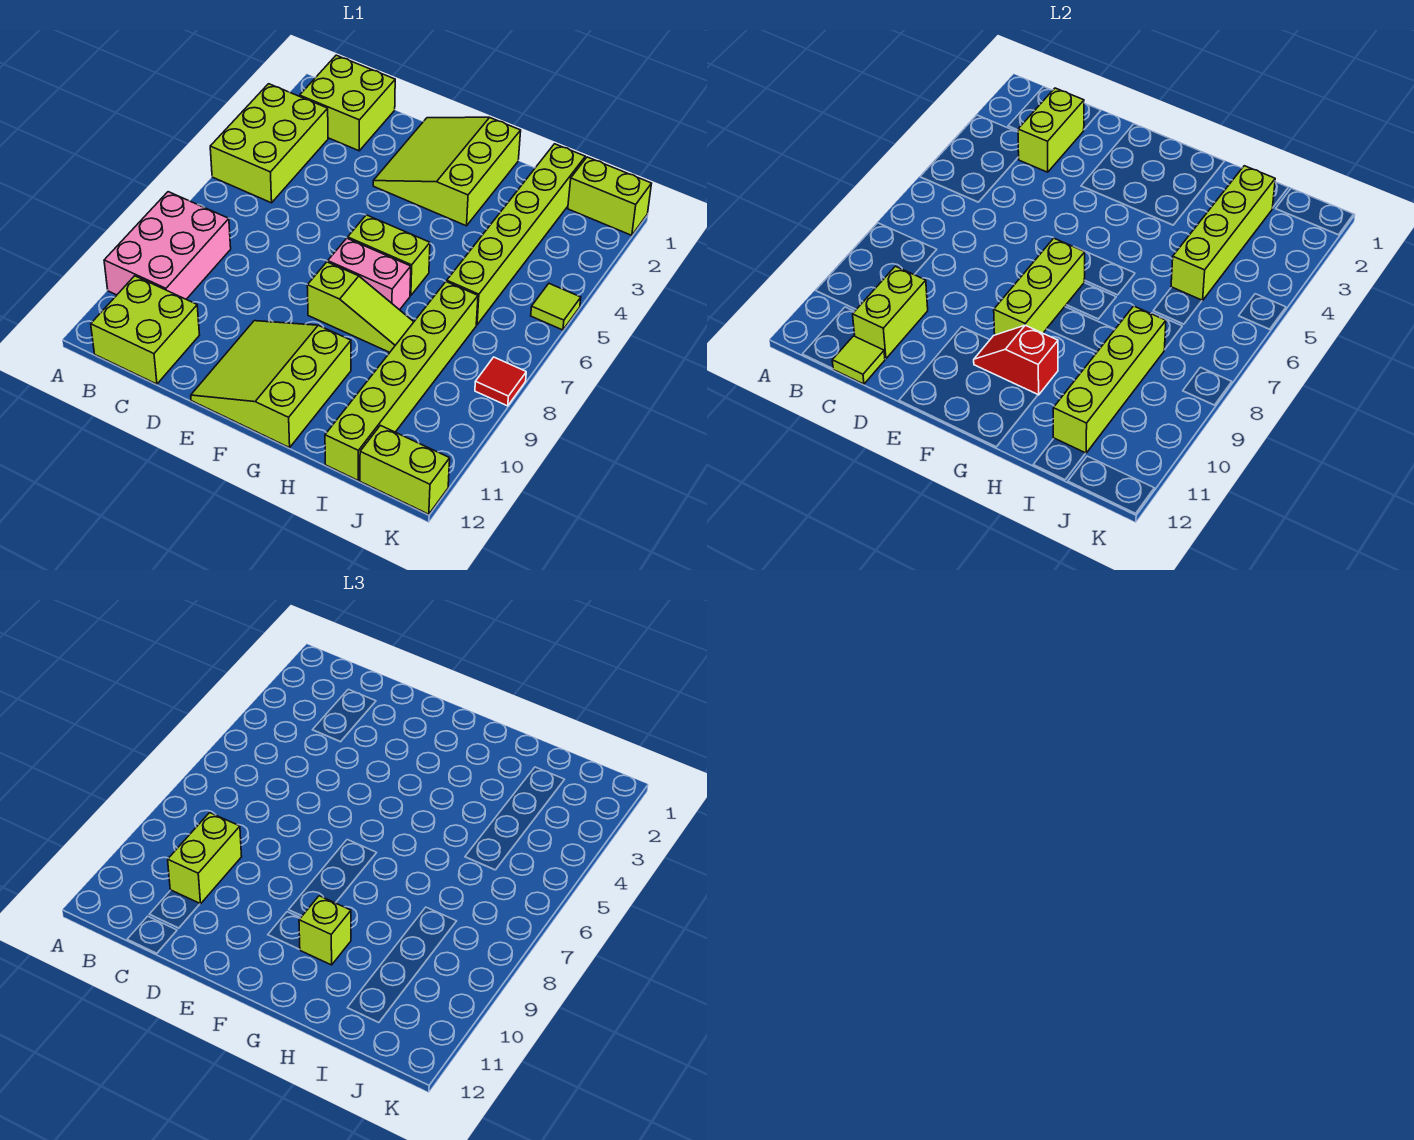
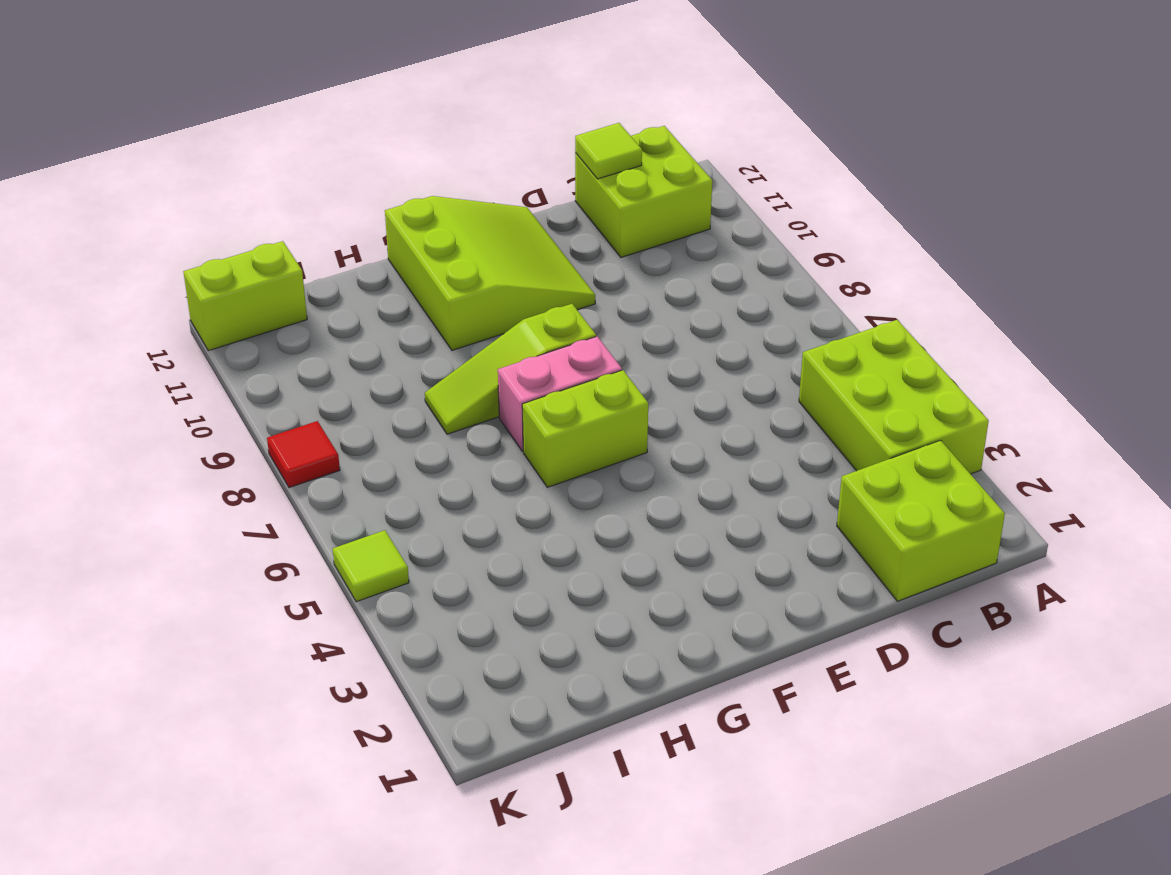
none -> pink 2x3 brick [104,192,231,299]
none -> lime 3x3 slope [373,117,521,226]
none -> lime 1x6 brick [447,144,585,325]

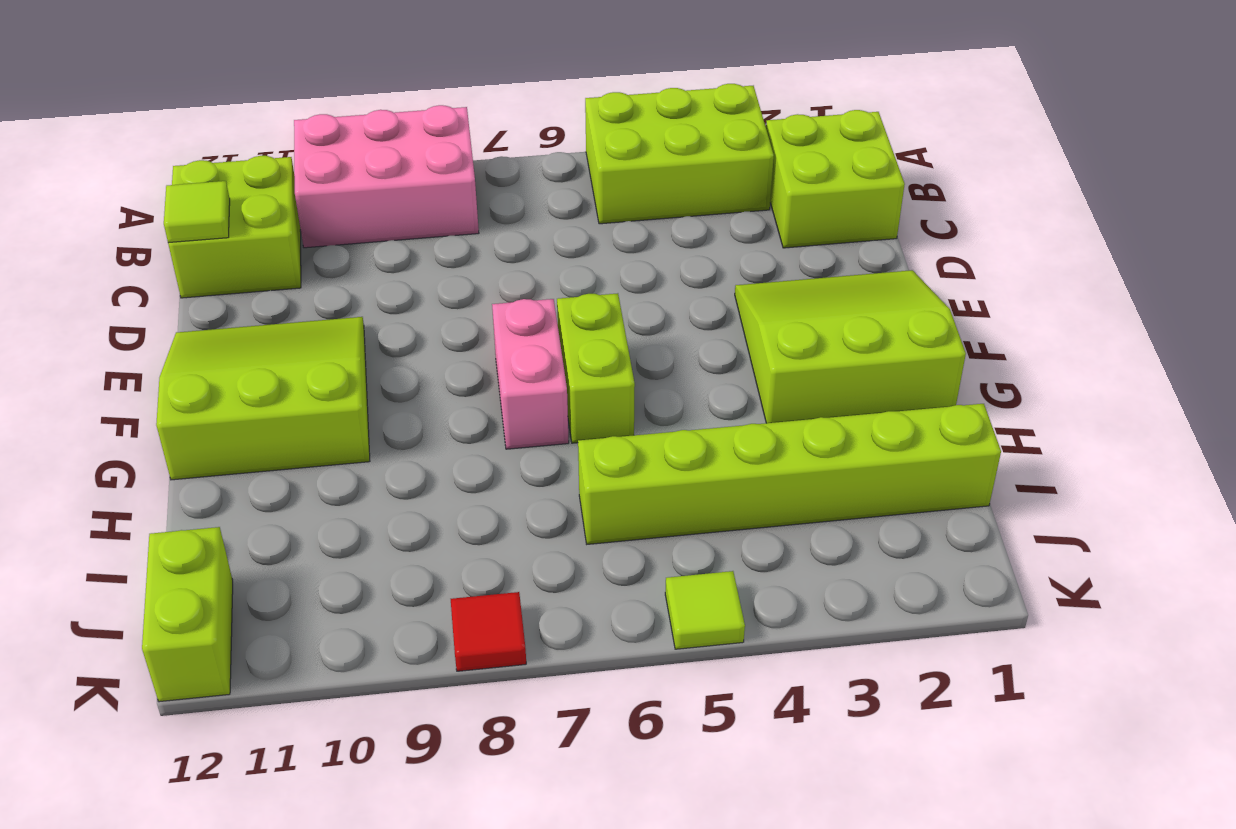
none -> lime 1x3 slope [307,262,413,352]
none -> lime 1x6 brick [325,282,478,480]
none -> lime 1x2 brick [568,157,652,235]

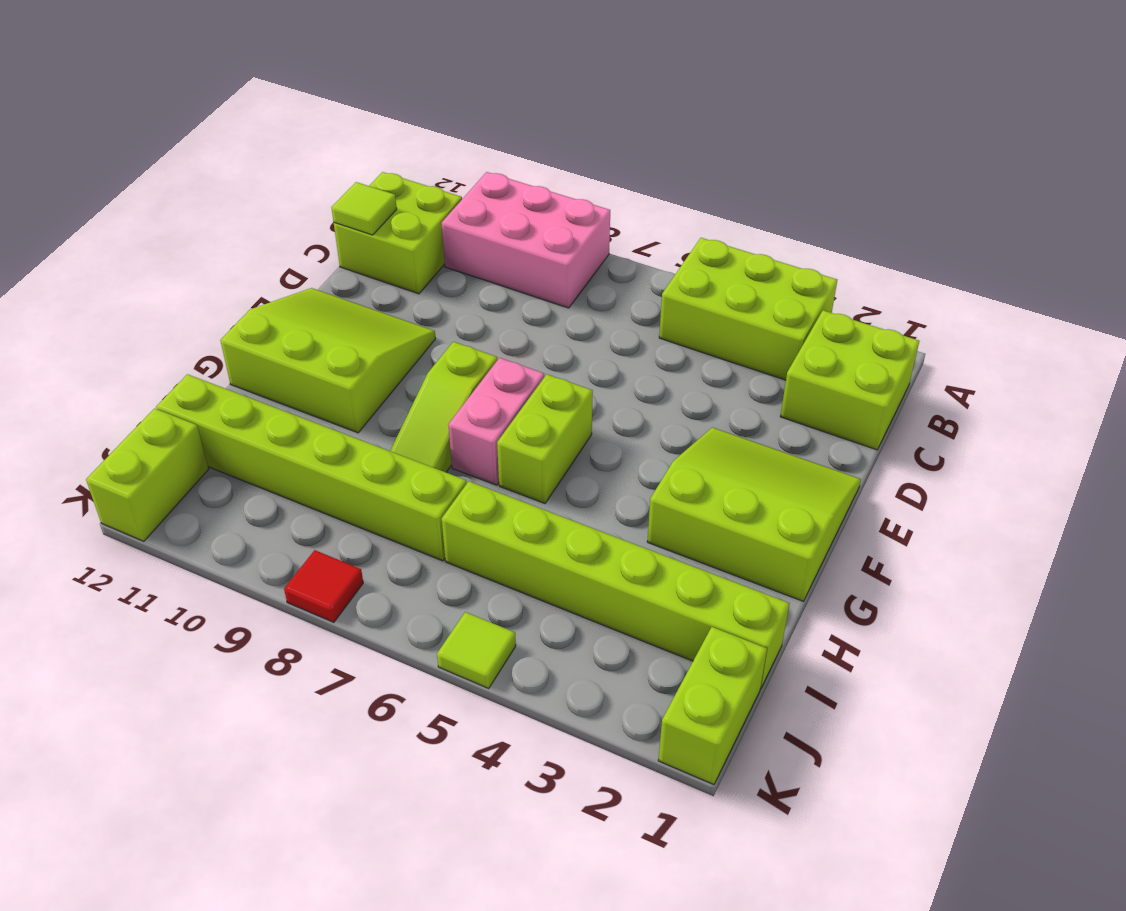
none -> lime 1x2 brick [1018,88,1084,172]
none -> lime 1x2 brick [853,266,928,359]
none -> lime 1x3 brick [994,238,1085,335]

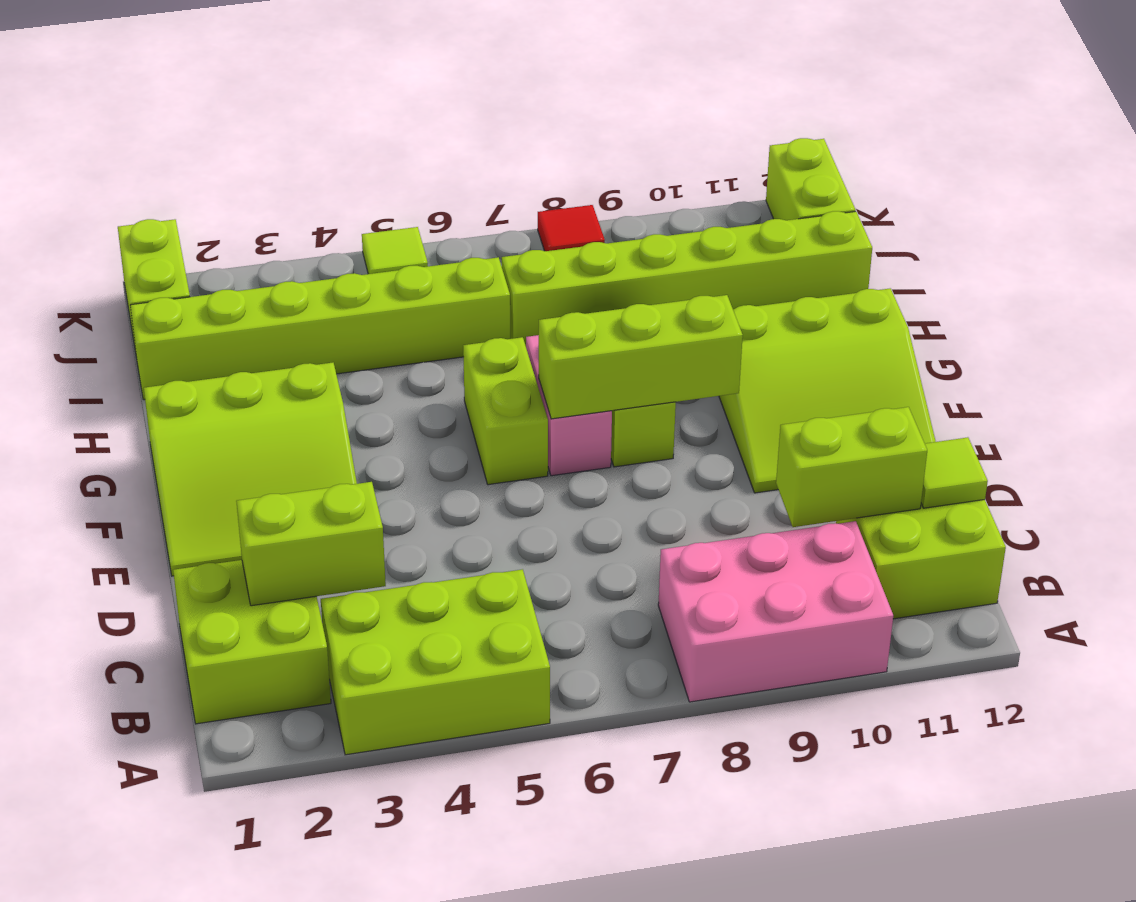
none -> red 1x2 slope [974,325,1058,395]
none -> lime 1x4 brick [1171,166,1275,301]
none -> lime 1x4 brick [1053,306,1166,453]

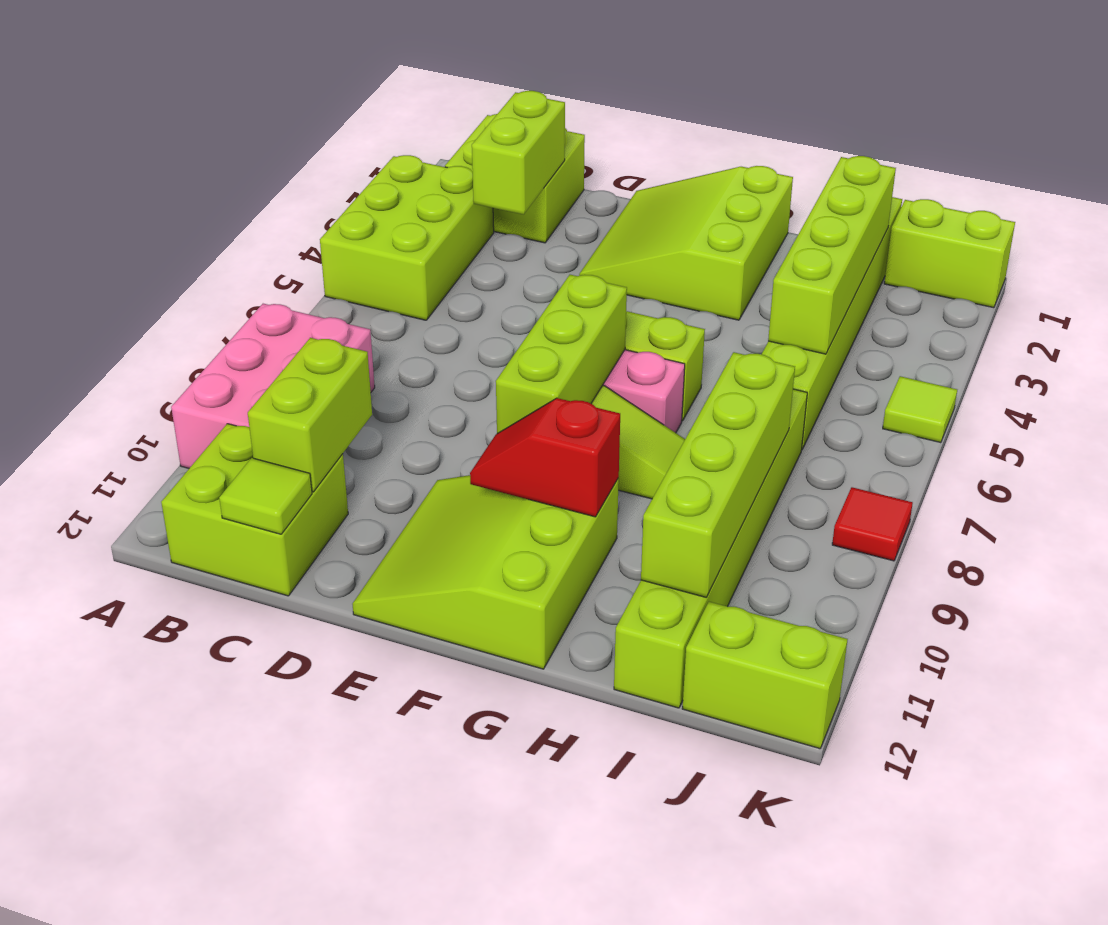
none -> lime 1x2 brick [168,813,242,904]
none -> lime 1x1 brick [299,896,351,965]

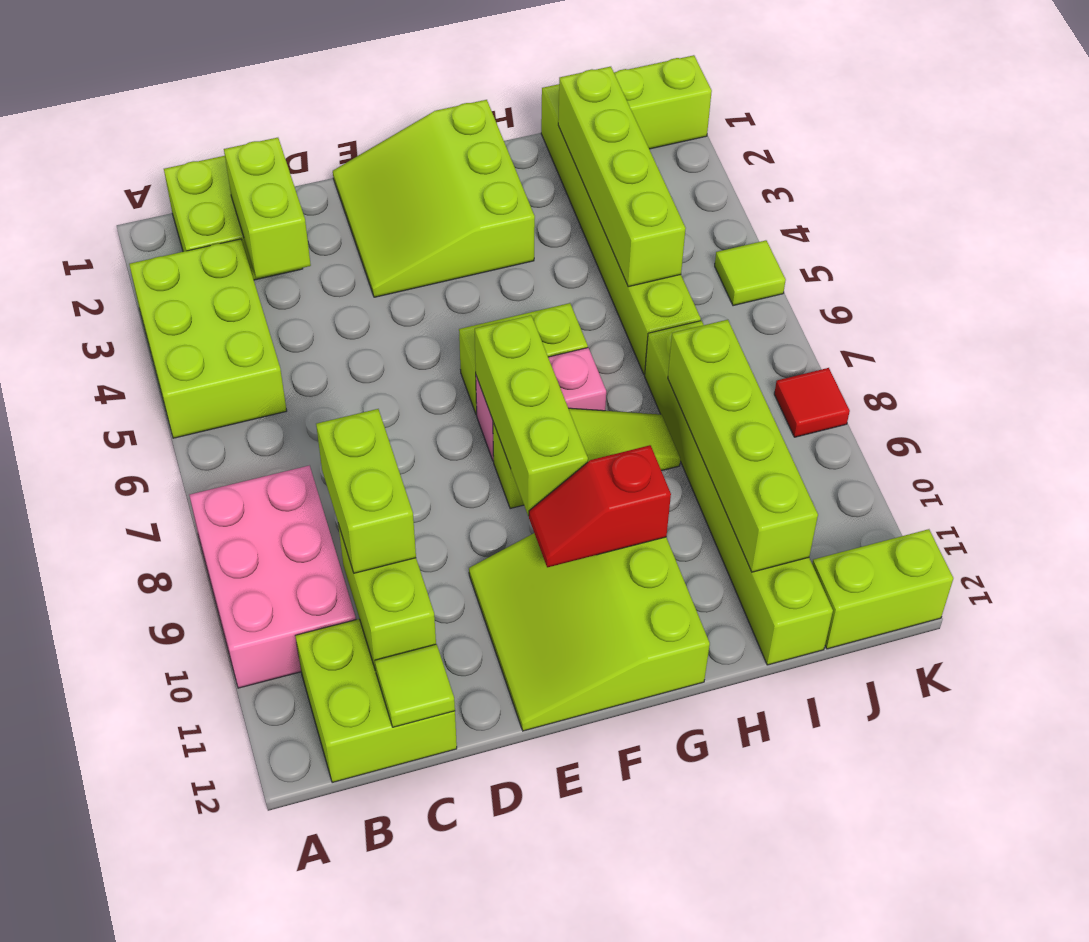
none -> lime 1x1 brick [299,896,351,965]

